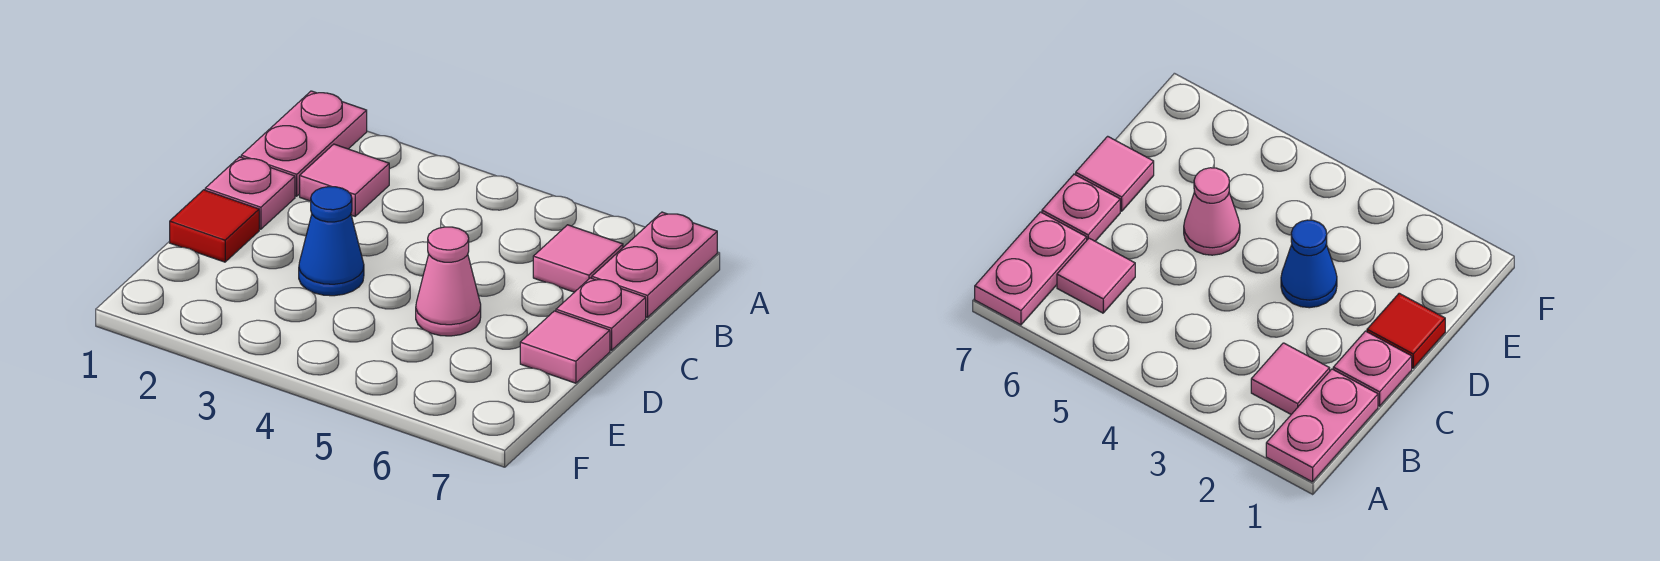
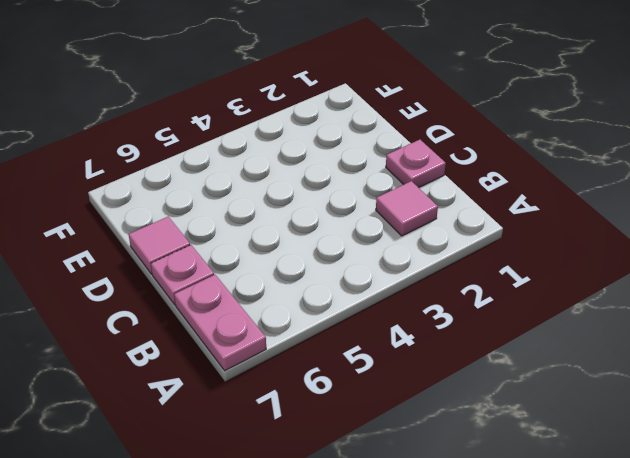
none -> pink 1x2 plate [241,91,367,196]
none -> pink 1x1 tile [533,225,623,292]

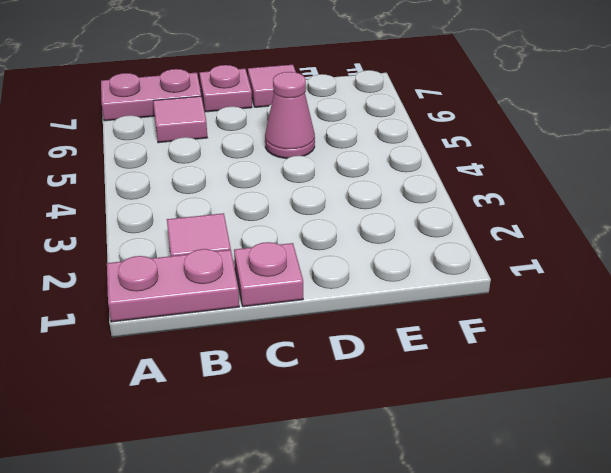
none -> red 1x1 tile [170,190,259,262]
none -> blue 1x1 cone [299,187,364,296]

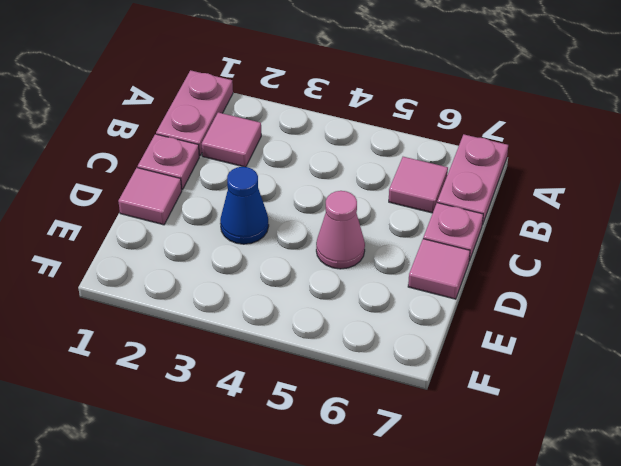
pink 1x1 tile [118,168,182,225] -> red 1x1 tile [170,190,259,262]

